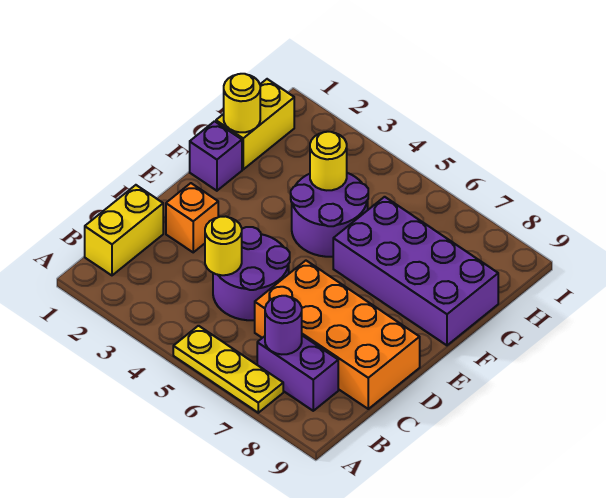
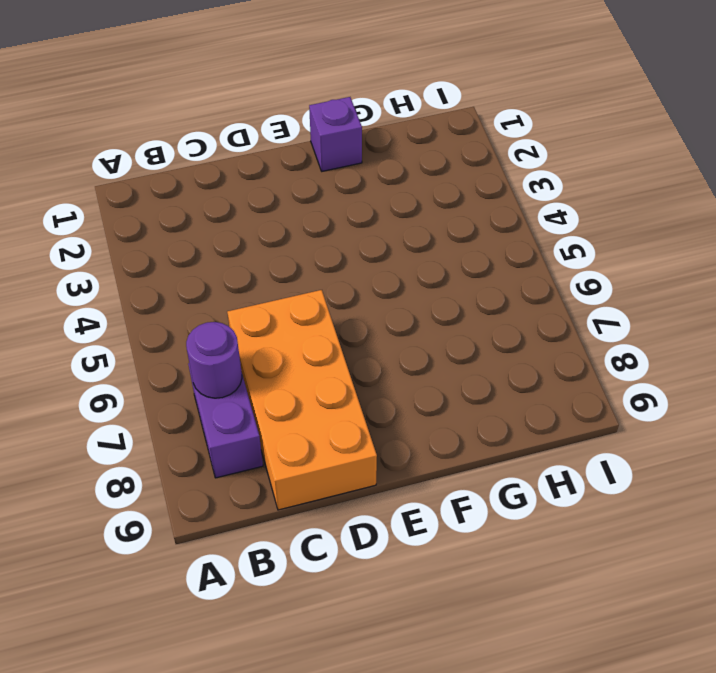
none -> yellow 1x3 plate [173,326,283,413]
none -> yellow 1x2 brick [85,185,163,275]
none -> purple 2x2 round brick [213,227,290,320]

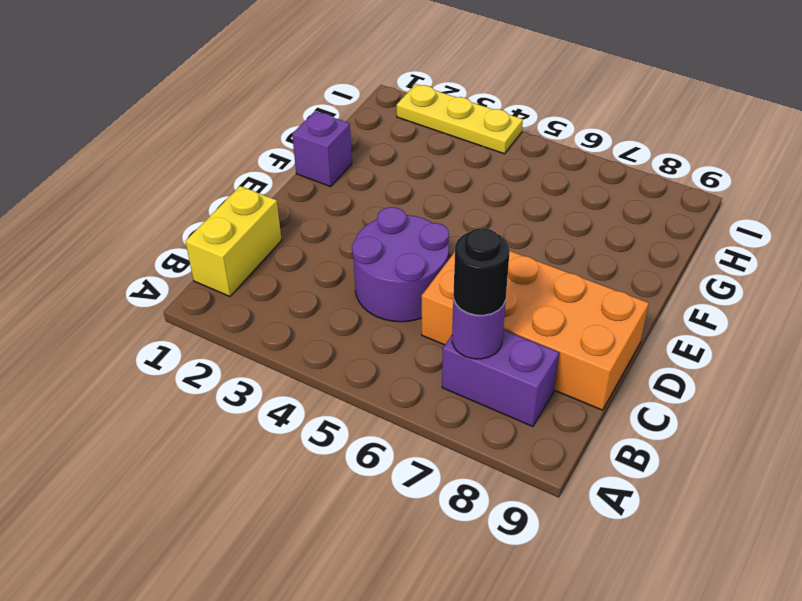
black 1x1 round brick [453,228,510,315] -> none
yellow 1x3 plate [397,84,523,154] -> yellow 1x3 plate moved to [173,326,283,413]
none -> orange 1x1 brick [166,183,218,252]
none -> purple 2x2 round brick [291,173,368,257]
none -> purple 2x4 brick [333,197,498,345]

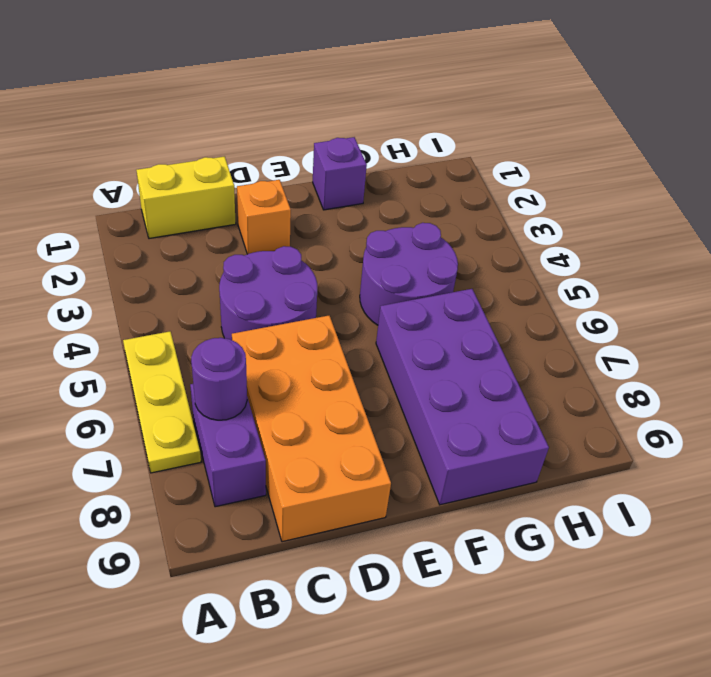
none -> yellow 1x2 brick [216,79,294,169]
none -> yellow 1x1 round brick [205,216,242,275]
none -> yellow 1x1 round brick [224,74,260,132]

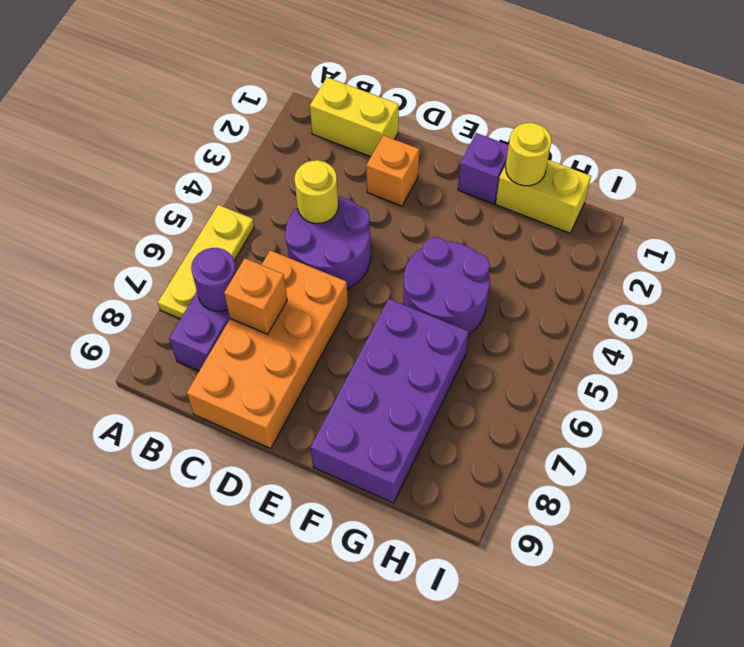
orange 1x1 brick [224,258,287,334] -> none
none -> yellow 1x1 round brick [310,132,347,190]

